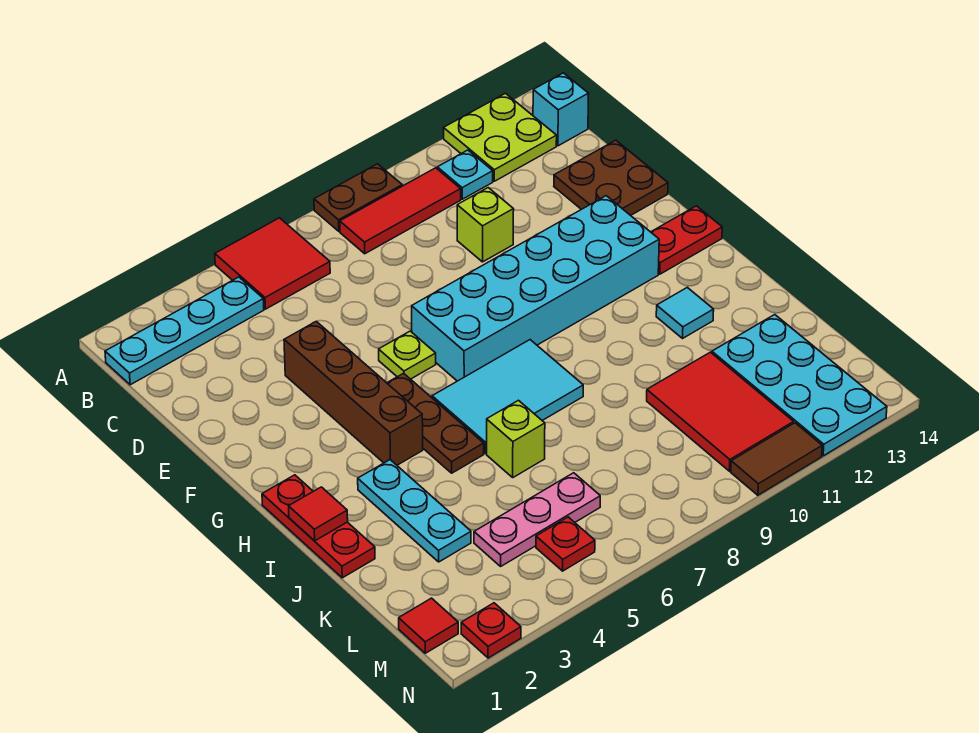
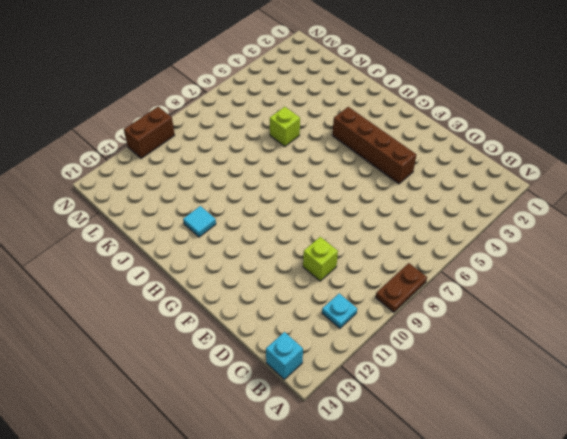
brown 1x2 brick [124,107,175,159] -> brown 1x2 tile [731,423,822,495]
none -> red 2x2 tile [215,218,330,309]
none -> lime 2x2 plate [443,93,557,181]
none -> cyan 1x4 plate [105,277,264,385]

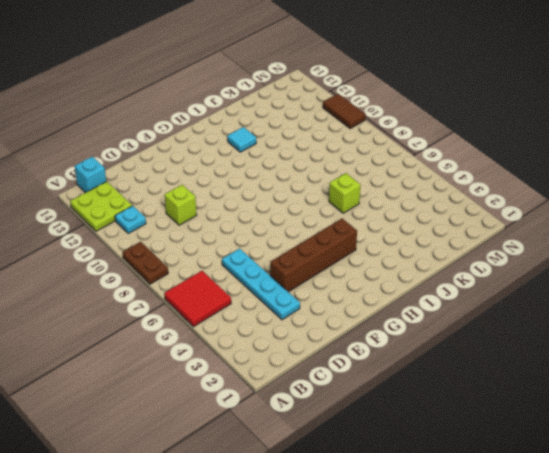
cyan 1x4 plate [222,249,300,320] -> cyan 1x4 plate moved to [105,277,264,385]
none -> red 1x3 tile [340,168,461,254]
none -> brown 2x2 plate [554,140,668,216]
none -> lime 1x1 plate [379,331,436,379]

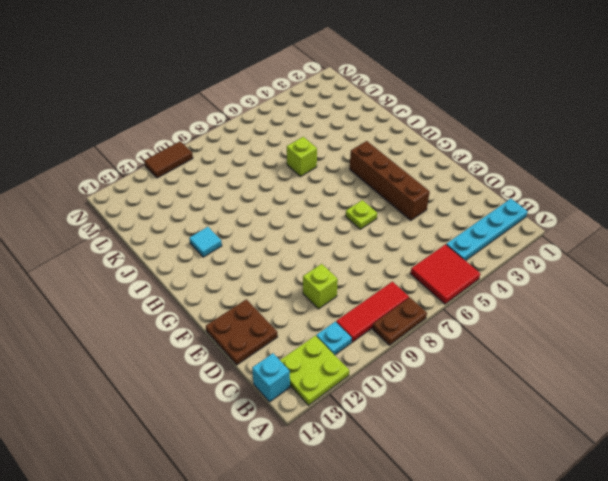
none -> cyan 2x6 brick [412,196,659,381]
none -> brown 1x3 plate [387,373,484,473]
none -> red 1x2 plate [651,206,722,274]

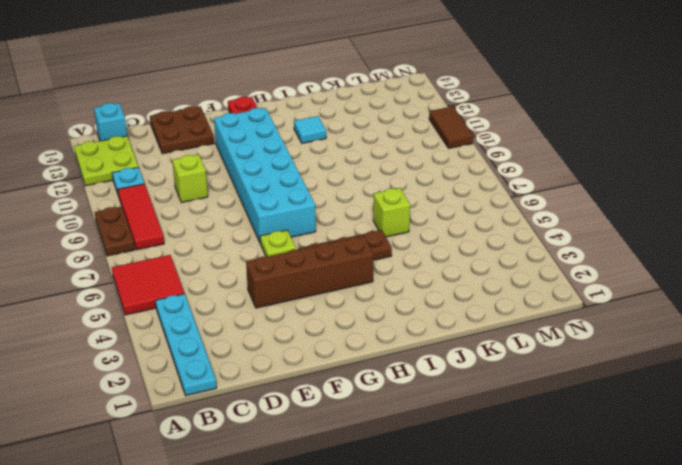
none -> red 1x3 plate [262,475,375,578]
none -> cyan 2x3 tile [432,340,583,454]
none -> cyan 1x3 plate [358,460,471,562]

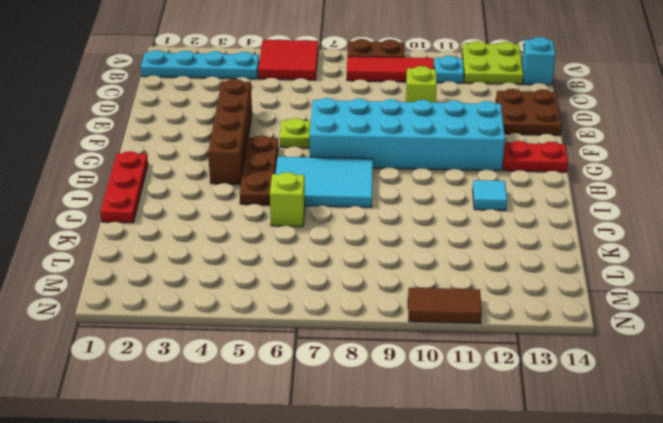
none -> cyan 1x3 plate [358,460,471,562]
none -> red 2x3 tile [647,352,794,471]
none -> cyan 2x4 plate [712,315,887,456]

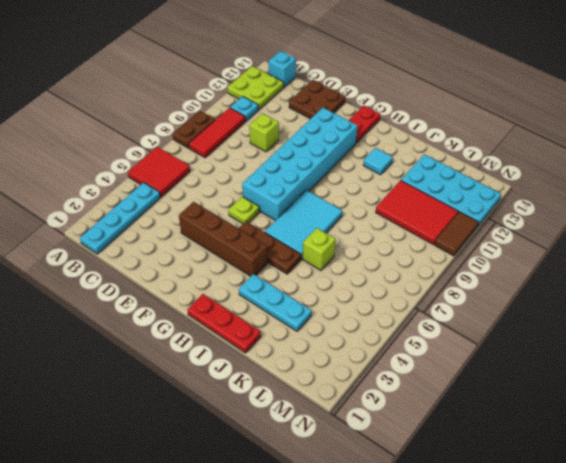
none -> pink 1x3 plate [474,473,600,566]
none -> red 1x1 tile [399,598,458,653]
none -> red 1x1 plate [536,517,595,571]

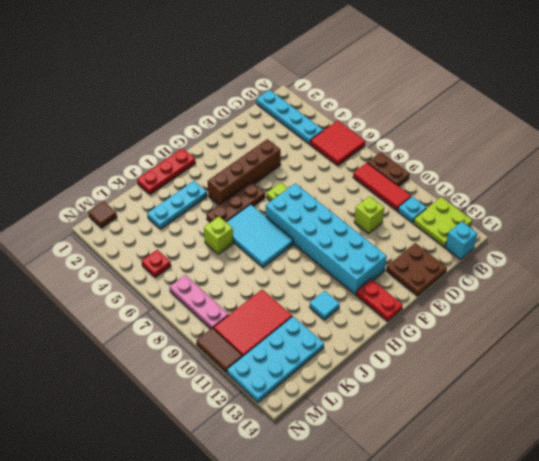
brown 1x1 tile [88,202,117,228] -> red 1x1 tile [399,598,458,653]
pink 1x3 plate [170,275,229,329] -> pink 1x3 plate moved to [474,473,600,566]
none -> red 1x1 plate [461,603,521,658]
none -> red 1x1 tile [289,487,348,541]

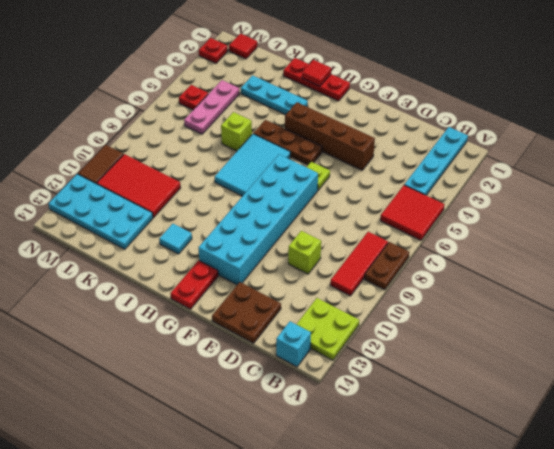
none -> cyan 1x1 plate [437,150,493,199]

